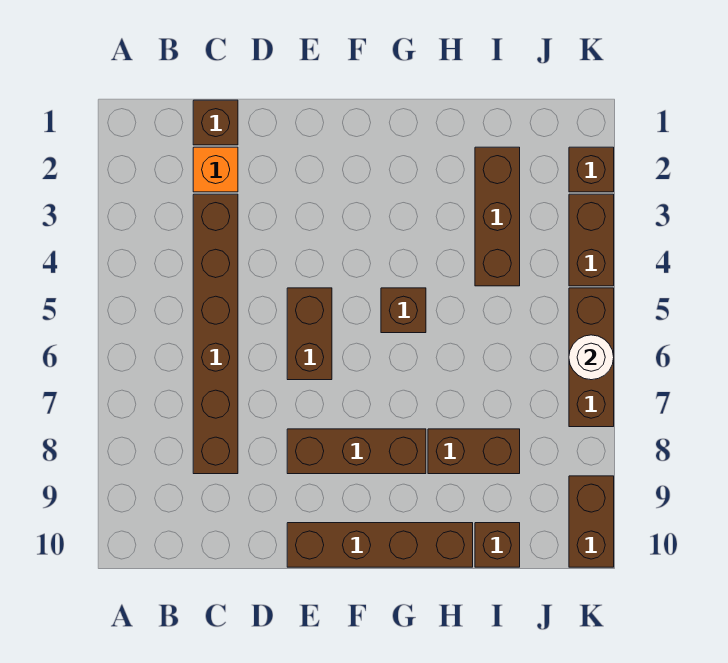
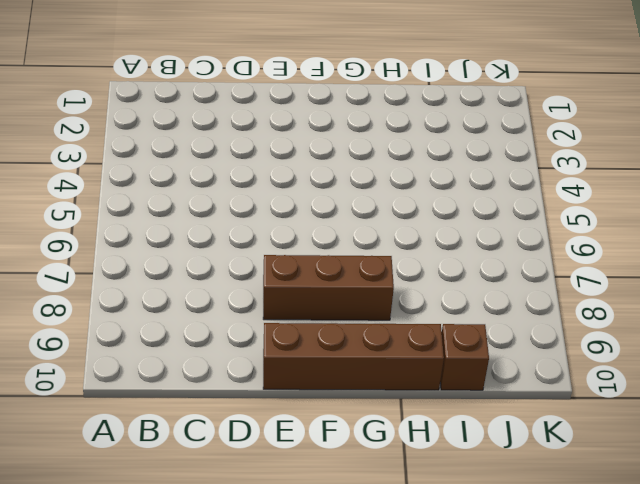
none -> brown 1x1 brick [193,100,238,145]
none -> orange 1x1 brick [193,147,238,192]
none -> brown 1x6 brick [193,194,238,474]

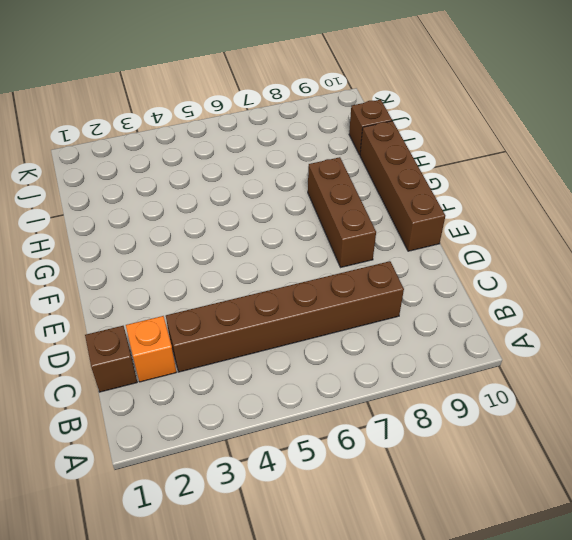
none -> brown 1x2 brick [287,288,332,380]
none -> brown 1x1 brick [381,288,426,333]
none -> brown 1x2 brick [428,429,520,474]

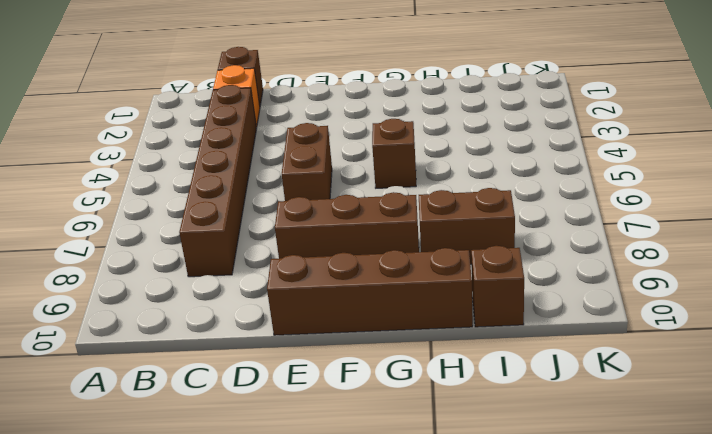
none -> brown 1x3 brick [475,147,520,286]
none -> brown 1x1 brick [569,147,614,192]
none -> brown 1x2 brick [569,194,614,286]

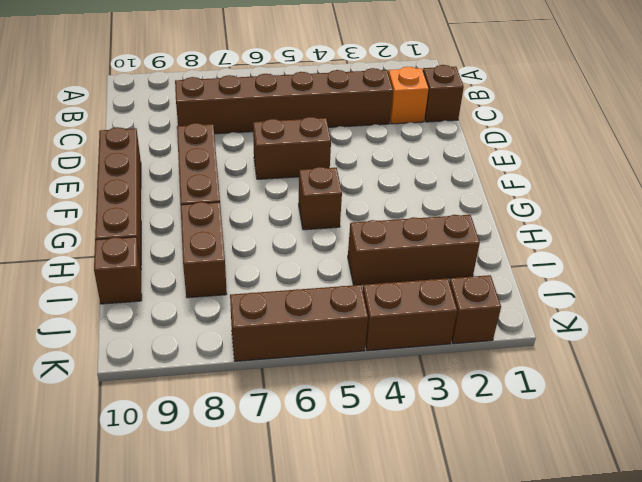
none -> brown 1x2 brick [569,476,614,567]
none -> white 1x1 round brick [569,335,614,380]

